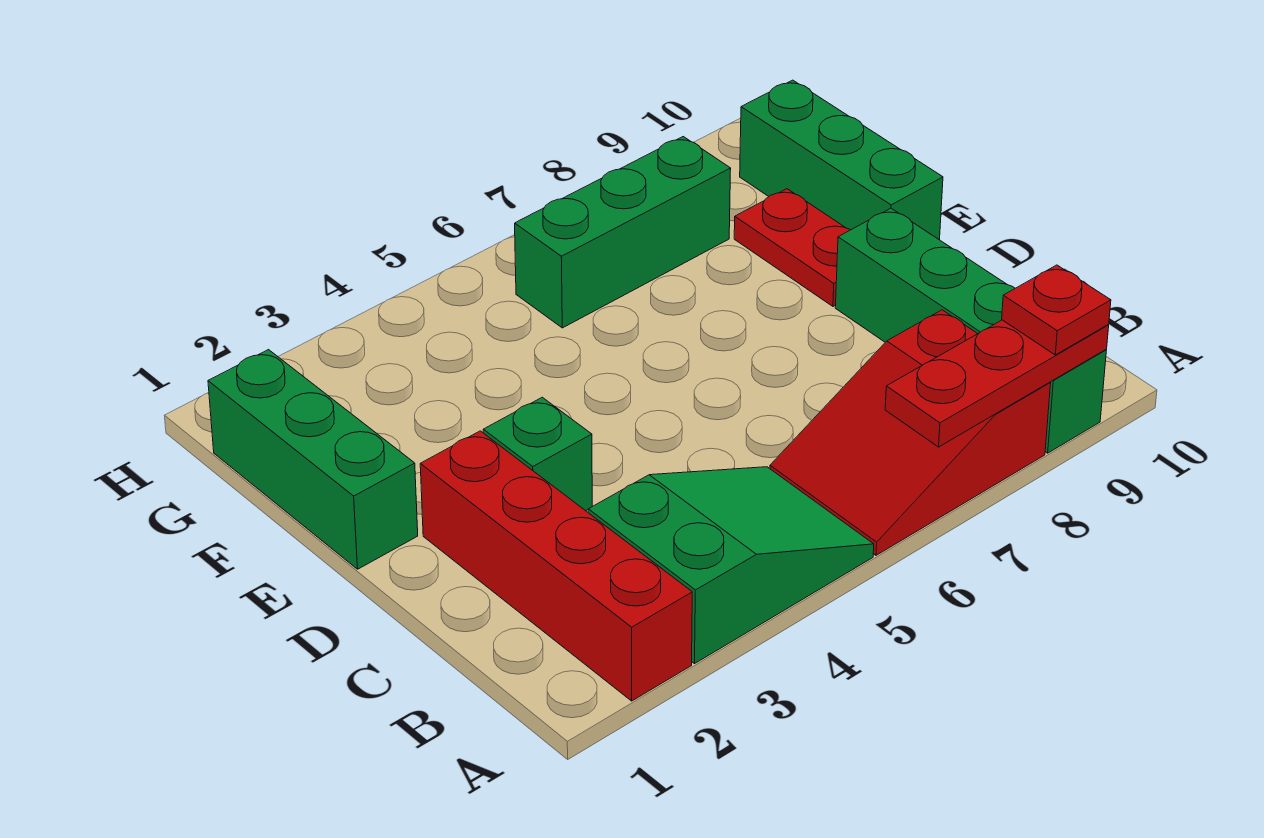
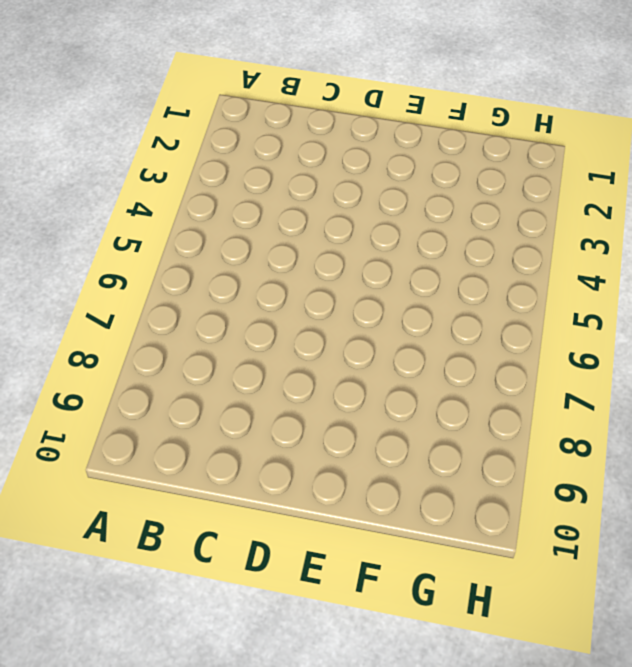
none -> red 1x4 brick [420,431,692,701]
none -> green 2x3 slope [588,467,874,664]

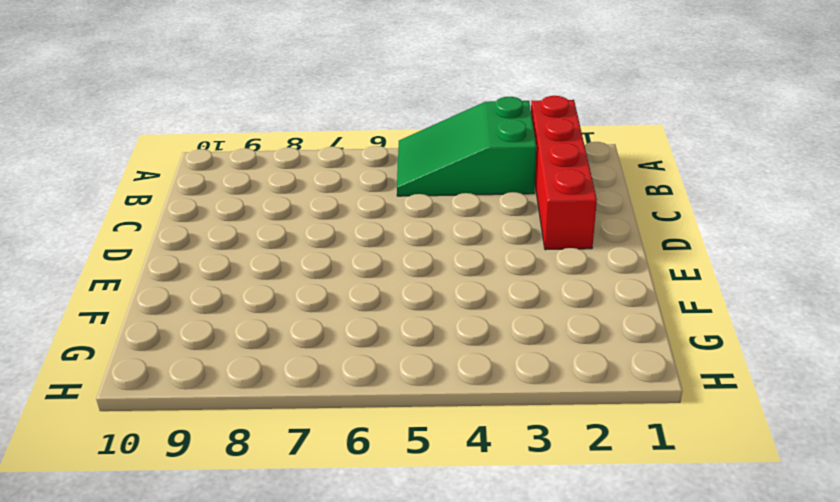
none -> red 2x3 slope [770,310,1051,555]
none -> green 1x4 brick [835,208,1107,453]

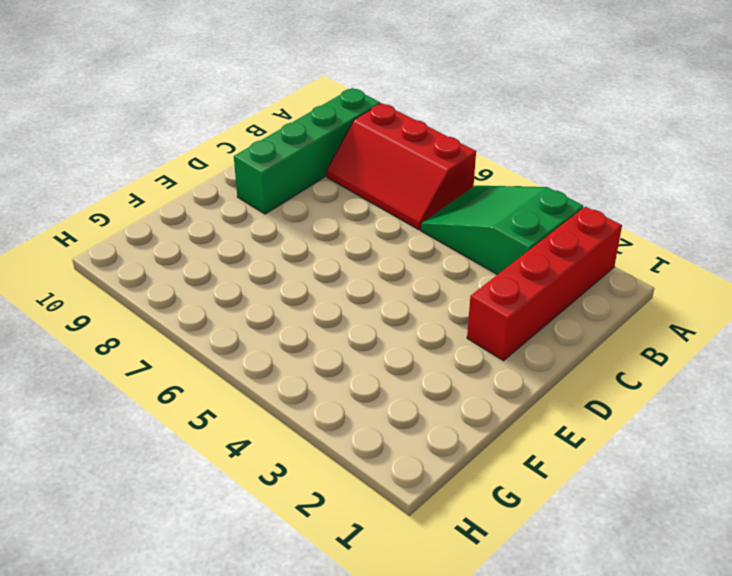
red 2x3 slope [327,103,476,230] -> red 2x3 slope turned to [770,310,1051,555]
none -> green 1x1 brick [483,397,592,511]
none -> green 1x3 brick [208,350,418,569]

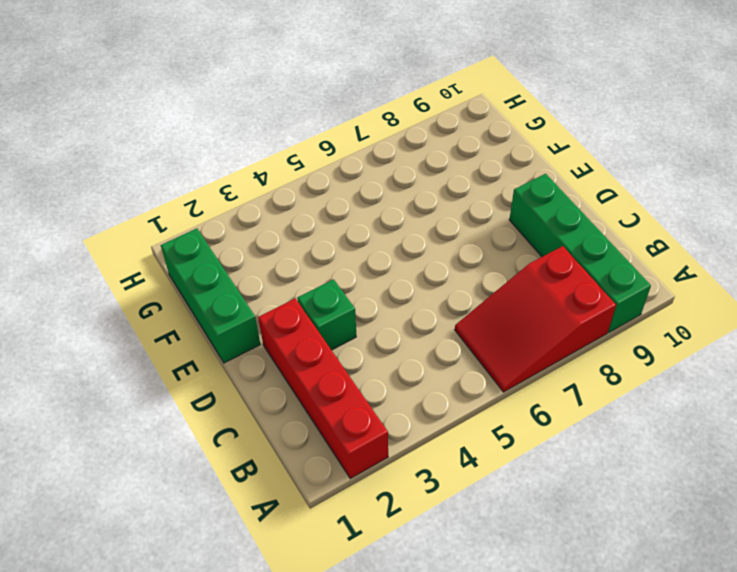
none -> green 2x3 slope [588,467,874,664]
none -> red 1x2 plate [734,189,850,306]

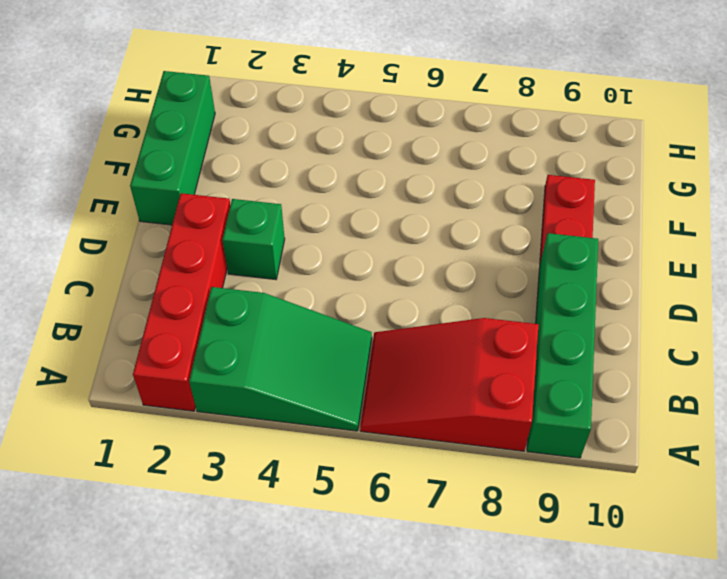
none -> green 1x3 brick [740,80,943,240]
none -> green 1x3 brick [515,137,731,328]

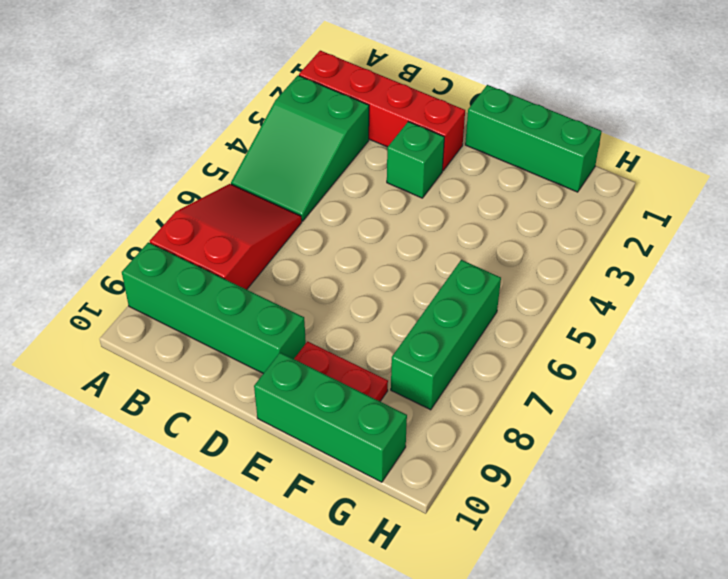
none -> red 1x3 plate [885,320,1109,447]
none -> red 1x1 plate [1002,265,1111,355]

